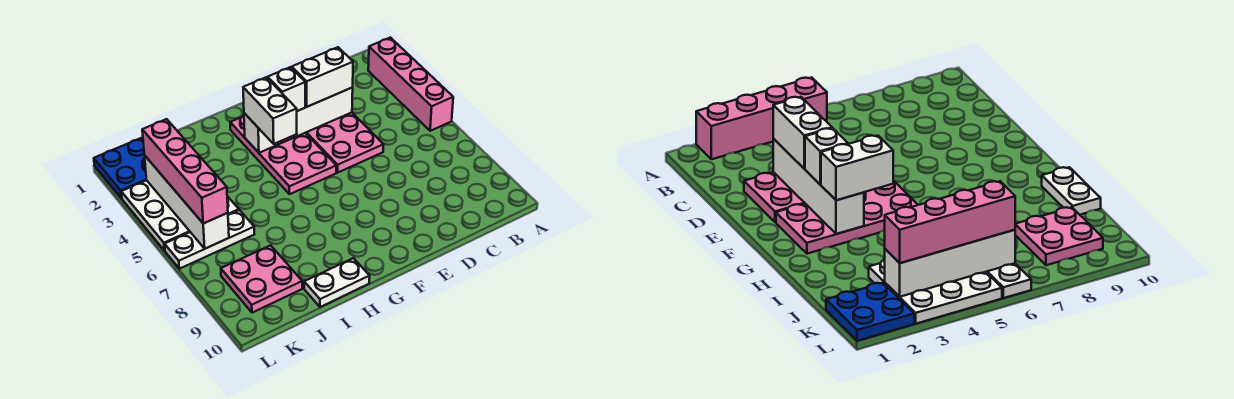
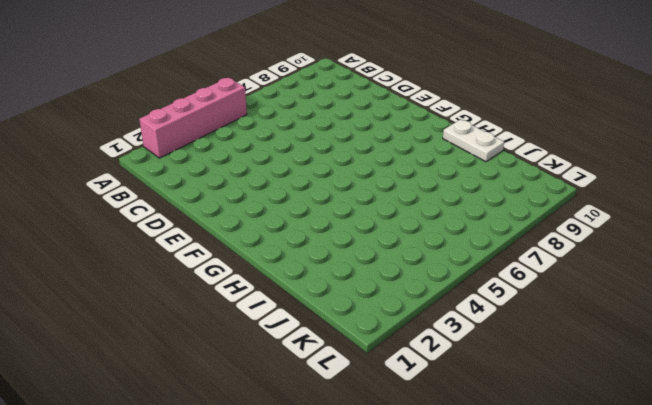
none -> pink 2x4 plate [306,113,384,173]
none -> pink 2x4 plate [230,116,336,194]
none -> white 3x3 plate [121,180,239,251]

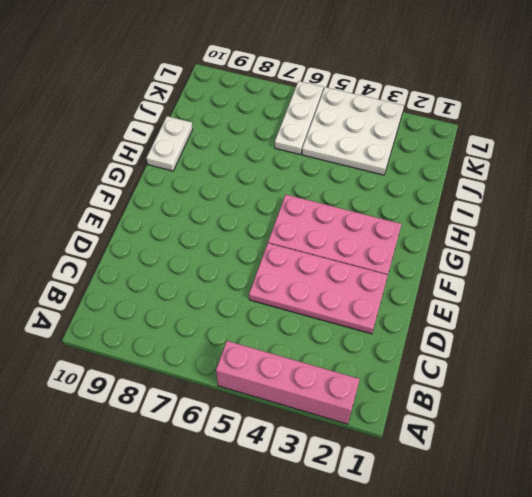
none -> pink 2x2 plate [221,245,302,313]
none -> blue 2x2 plate [94,138,146,198]
none -> white 1x4 brick [244,87,353,153]

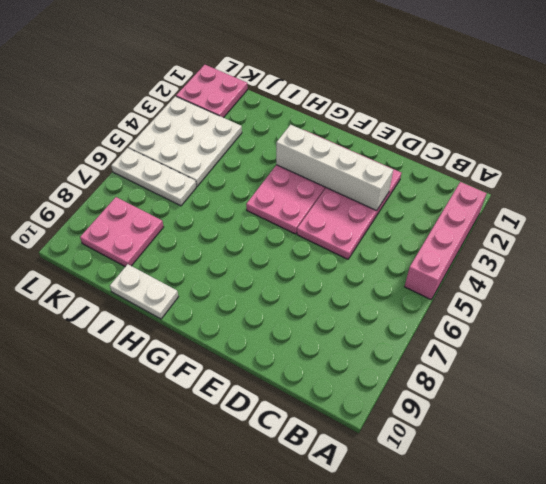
pink 2x2 plate [176,65,247,118] -> blue 2x2 plate [94,138,146,198]
none -> white 1x4 brick [145,156,229,249]
none -> white 1x2 brick [292,47,353,107]
none -> white 1x1 brick [268,67,305,111]

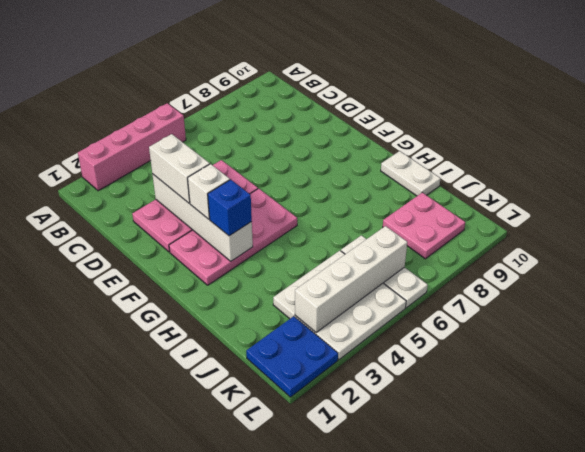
blue 1x1 brick [208,180,252,236] -> white 1x2 brick [243,77,297,144]
none -> pink 1x4 brick [142,119,228,224]

